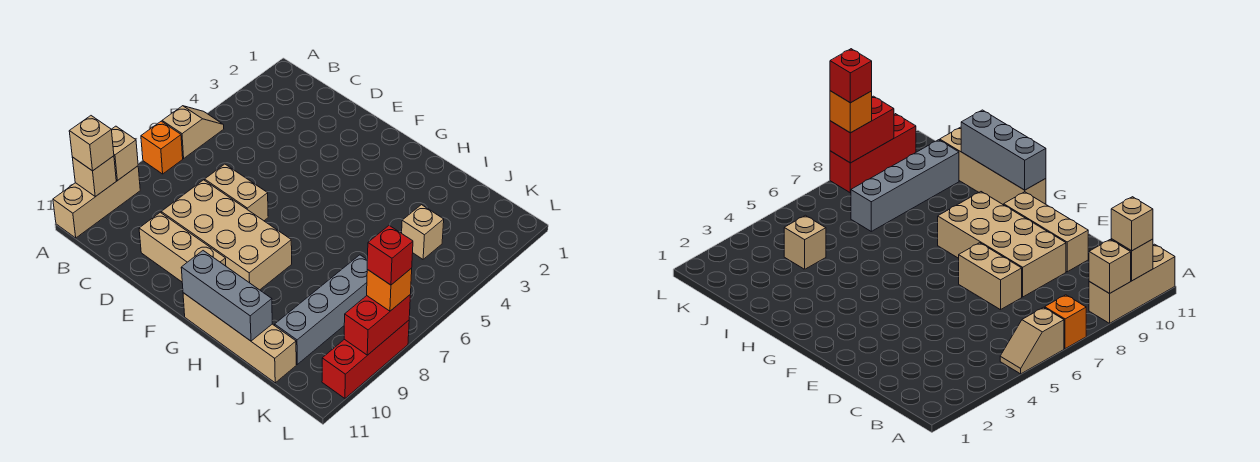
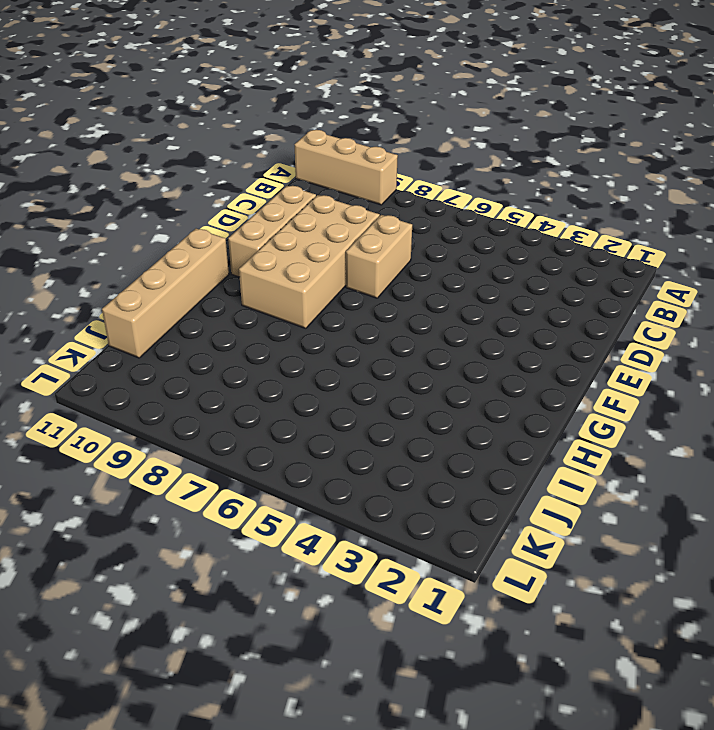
none -> tan 1x2 slope [162,106,224,158]
none -> orange 1x1 brick [141,121,183,174]
none -> tan 1x1 brick [402,205,444,259]

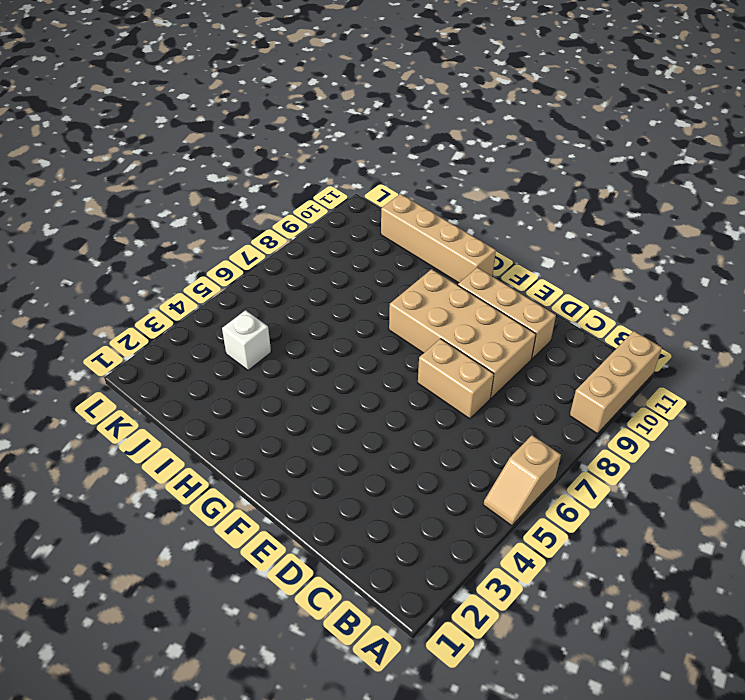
white 1x1 brick [222,310,271,370] -> tan 1x1 brick [402,205,444,259]
none -> orange 1x1 brick [141,121,183,174]
none -> grey 1x4 brick [275,255,367,364]
none -> red 1x3 brick [322,320,409,398]

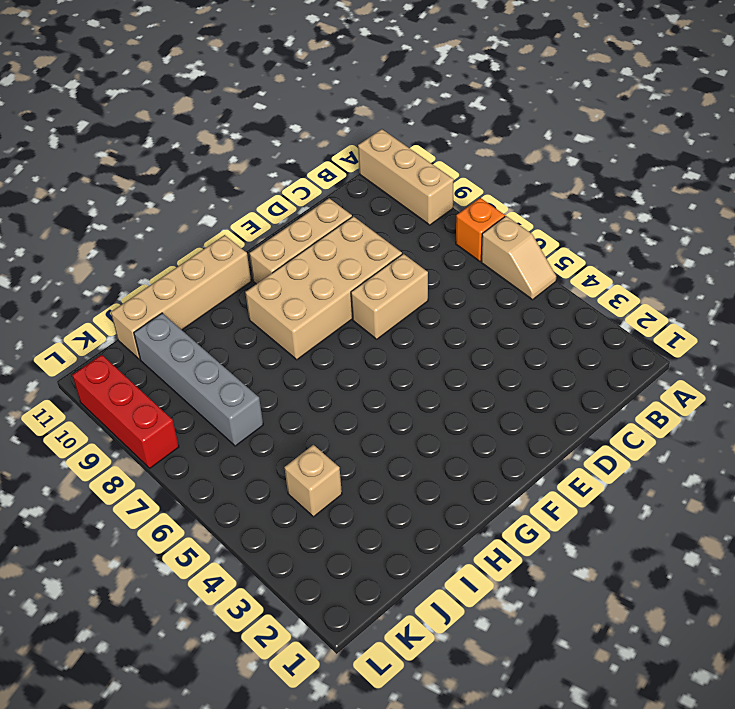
none -> tan 1x1 brick [111,126,138,180]
none -> tan 1x1 brick [72,156,116,197]
none -> grey 1x3 brick [181,251,272,341]

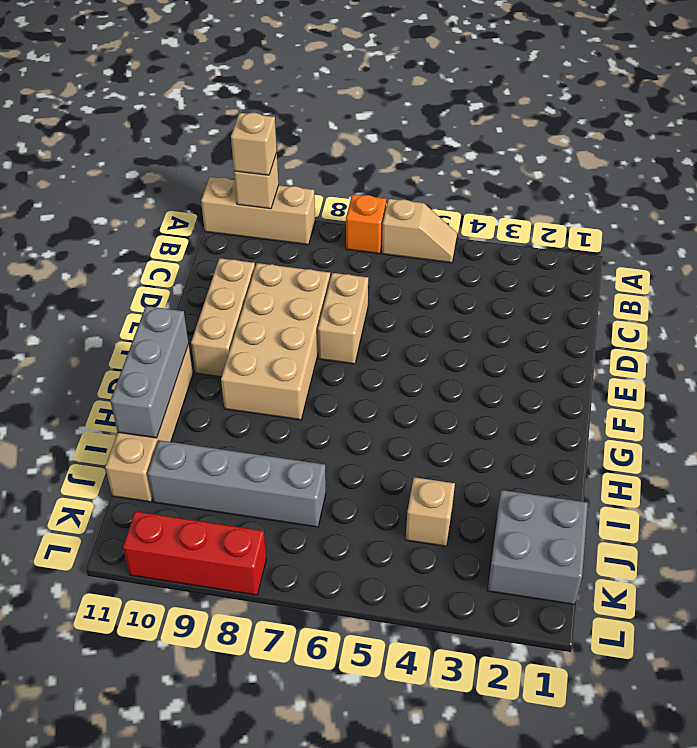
grey 2x2 brick [487,490,588,605] -> none
none -> tan 1x1 brick [111,126,138,180]
none -> red 1x2 brick [344,295,410,355]
none -> orange 1x1 brick [367,268,412,311]

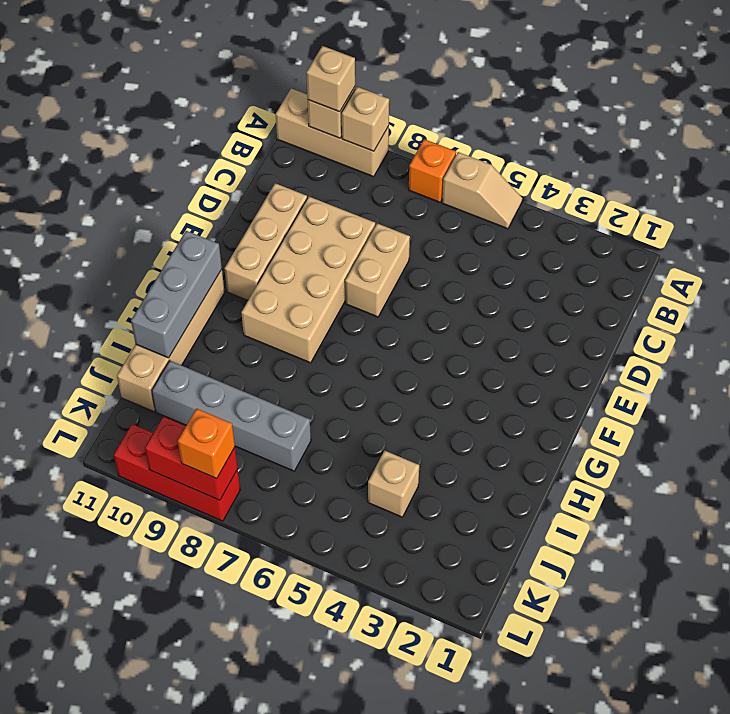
none -> red 1x1 brick [367,225,413,285]

